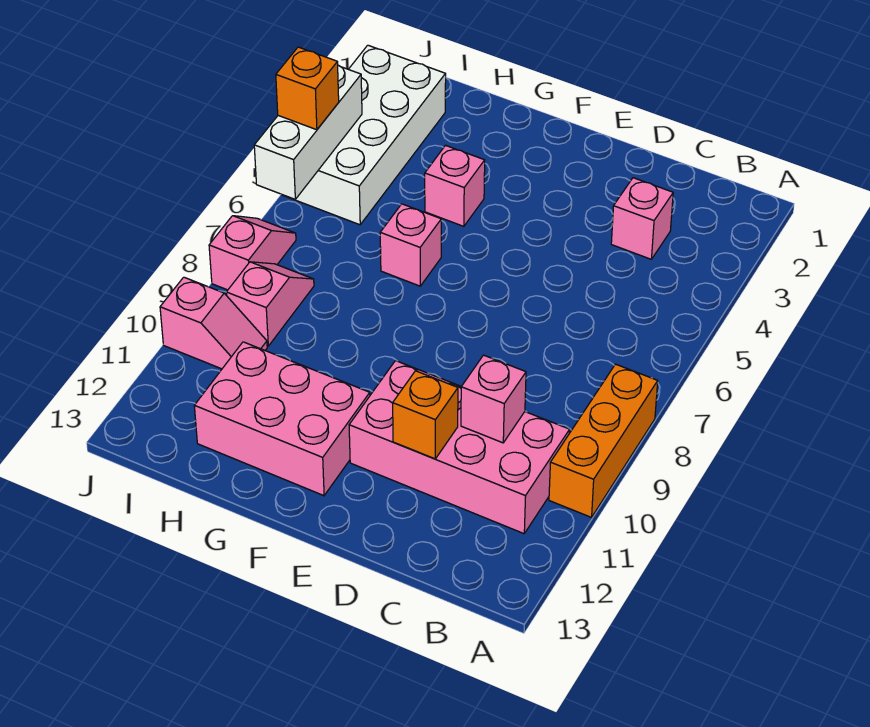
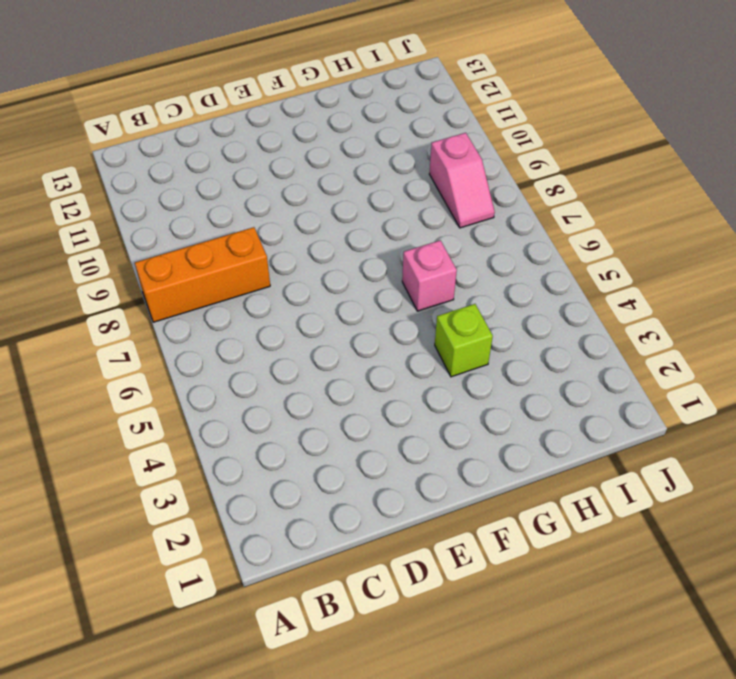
orange 1x3 brick [135,227,270,322] -> orange 1x3 brick turned to [549,364,658,517]
lime 1x1 brick [435,304,493,377] -> pink 1x1 brick [425,145,485,226]
none -> pink 2x4 brick [349,361,570,534]
none -> pink 1x1 brick [611,178,673,259]
none -> pink 2x3 brick [194,342,370,496]

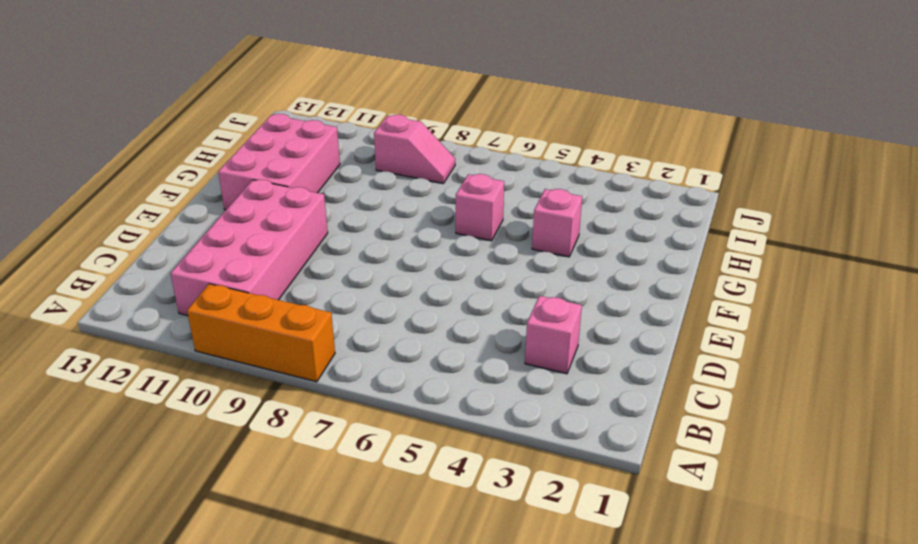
none -> white 2x4 brick [283,45,446,225]
none -> pink 1x2 slope [160,277,267,369]
none -> pink 1x2 slope [209,216,296,290]

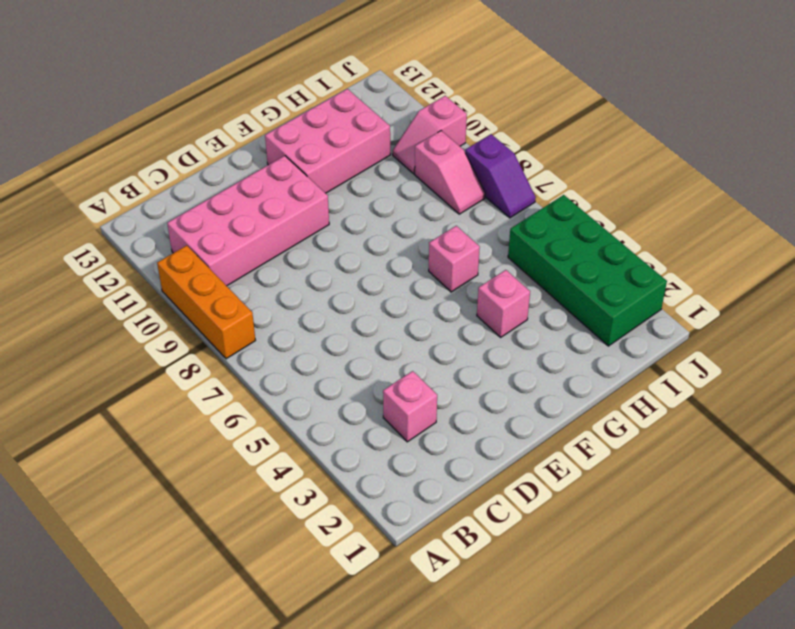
green 2x4 brick [508,195,667,346] -> white 2x4 brick [283,45,446,225]
purple 1x2 slope [465,134,536,218] -> pink 1x2 slope [209,216,296,290]
none -> pink 1x1 brick [461,355,526,443]
none -> orange 1x1 brick [393,371,458,459]
none -> white 1x3 brick [254,65,362,199]

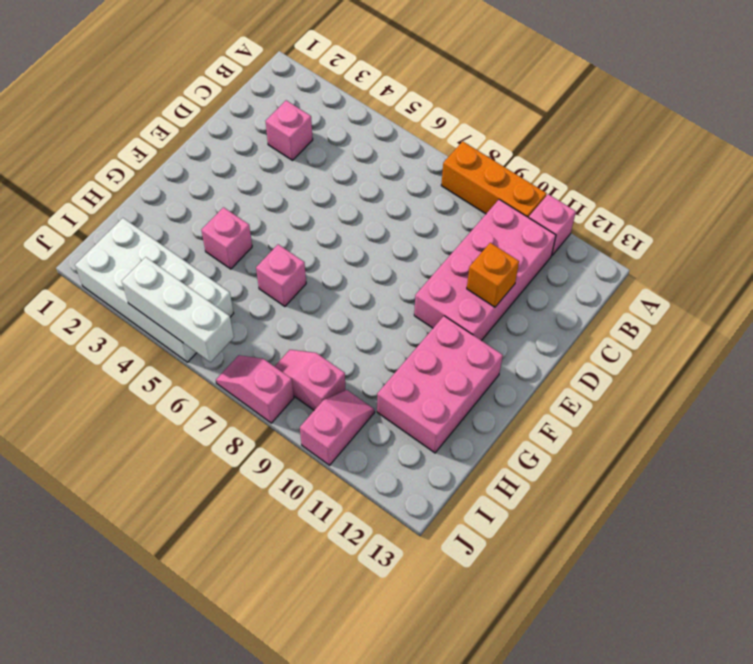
pink 1x1 brick [529,194,576,255] -> pink 1x1 brick moved to [461,355,526,443]
none -> orange 1x1 brick [276,47,339,130]

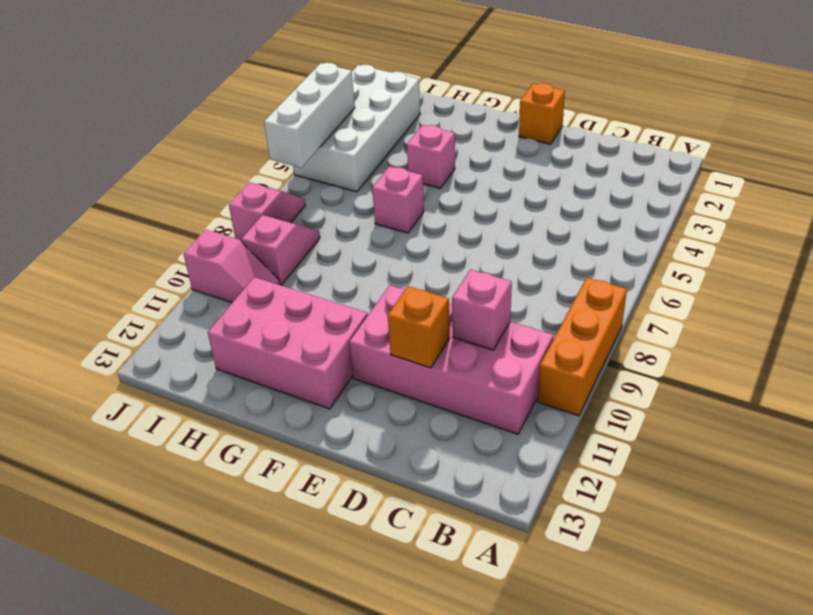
orange 1x1 brick [519,83,565,144] -> orange 1x1 brick moved to [276,47,339,130]
none -> pink 1x1 brick [611,178,673,259]

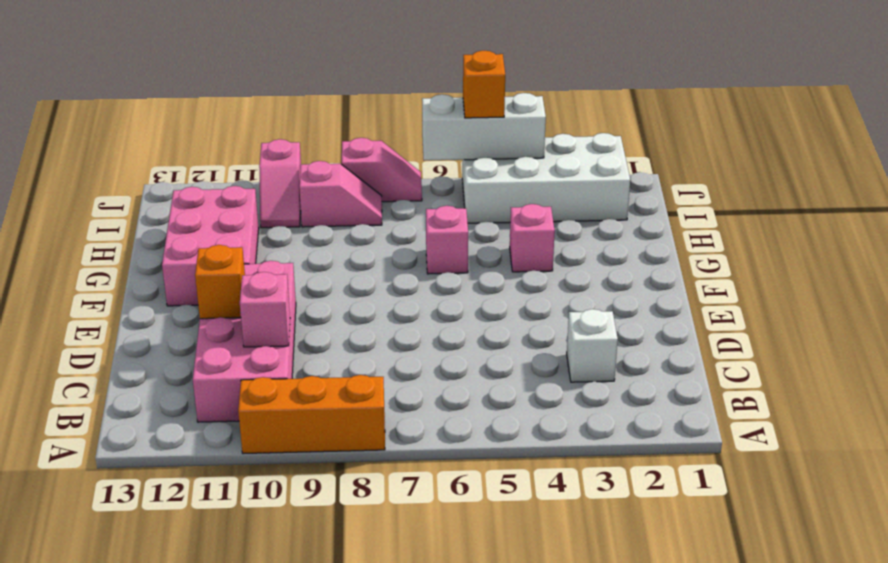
white 1x1 brick [567,309,618,382] -> pink 1x1 brick [611,178,673,259]

